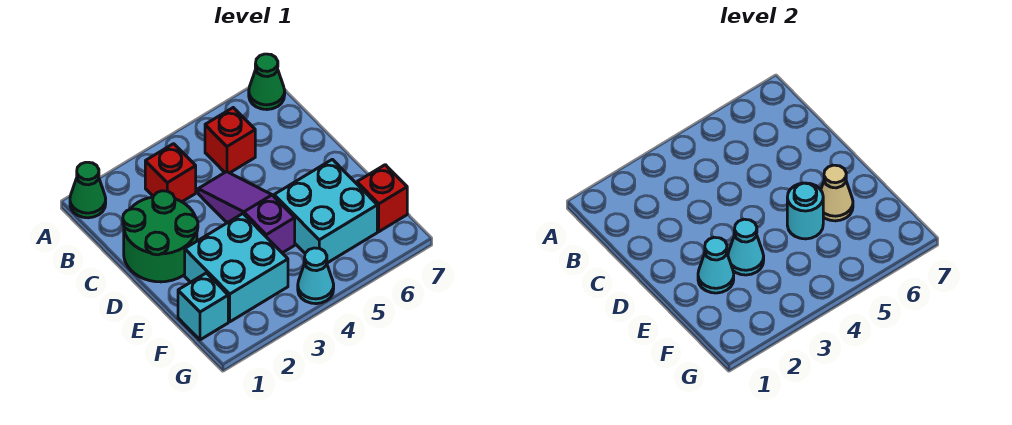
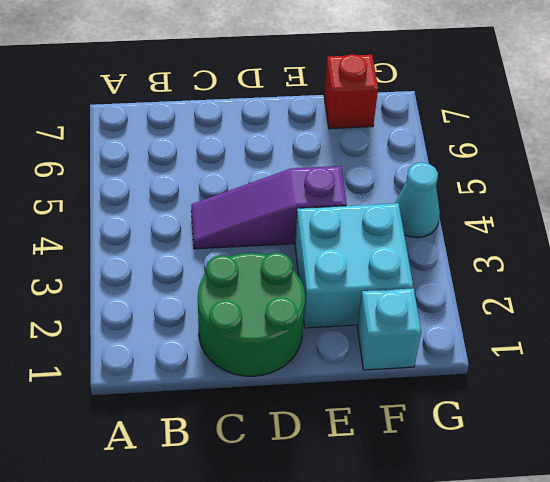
none -> green 1x1 cone [70,162,106,218]
none -> green 1x1 cone [249,54,285,110]
none -> red 1x1 brick [145,144,196,202]

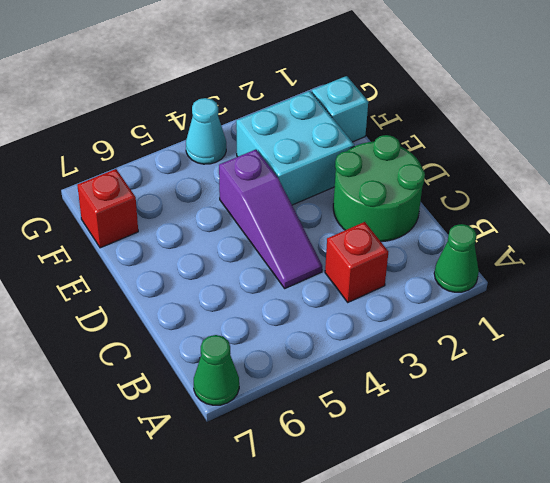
none -> red 1x1 brick [205,108,255,173]
none -> cyan 2x2 brick [274,159,377,263]
none -> cyan 1x1 cone [698,237,734,293]

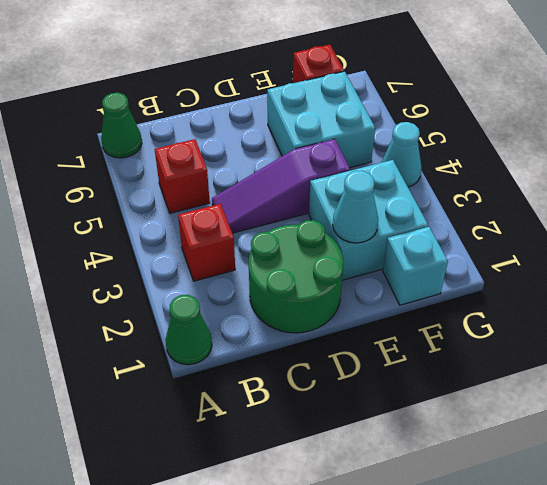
none -> cyan 1x1 cone [728,219,764,275]
none -> cyan 1x1 round brick [787,183,823,239]
none -> tan 1x1 cone [821,165,853,221]

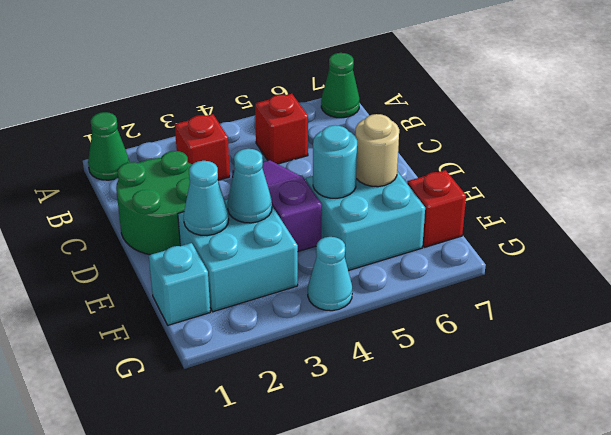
tan 1x1 round brick [355,114,399,187] -> tan 1x1 cone [821,165,853,221]

